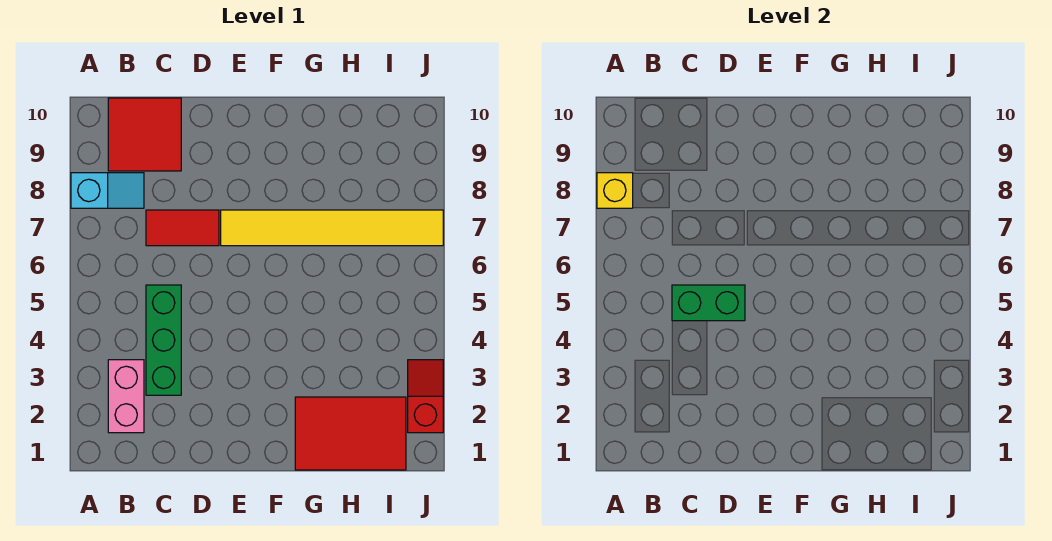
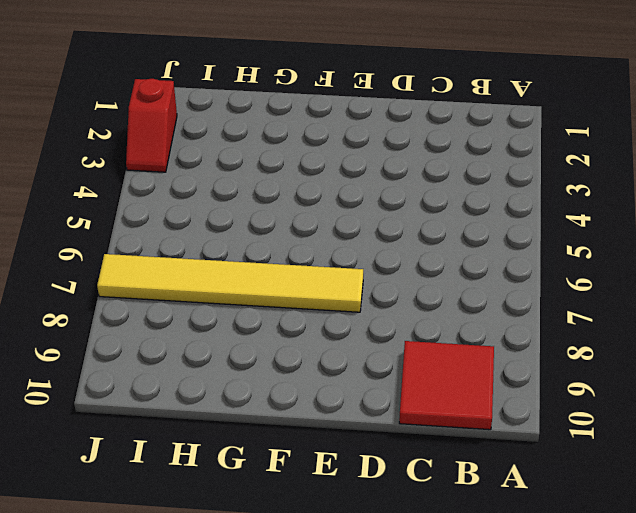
none -> cyan 1x2 slope [71,173,144,208]
none -> pink 1x2 brick [108,360,144,433]

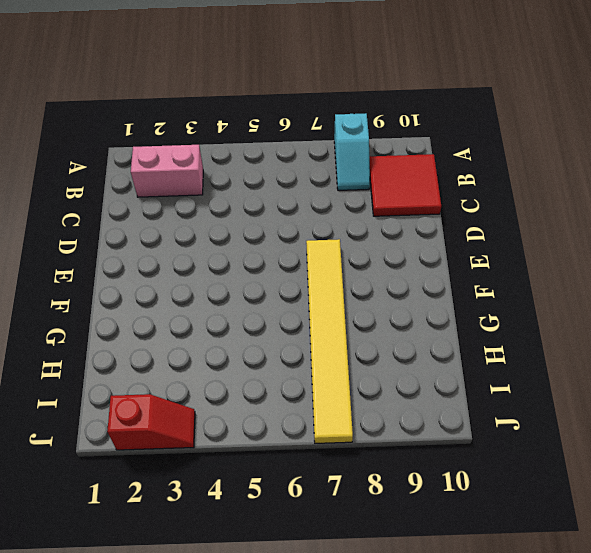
none -> green 1x3 brick [146,285,181,395]
none -> red 1x2 tile [146,210,219,246]

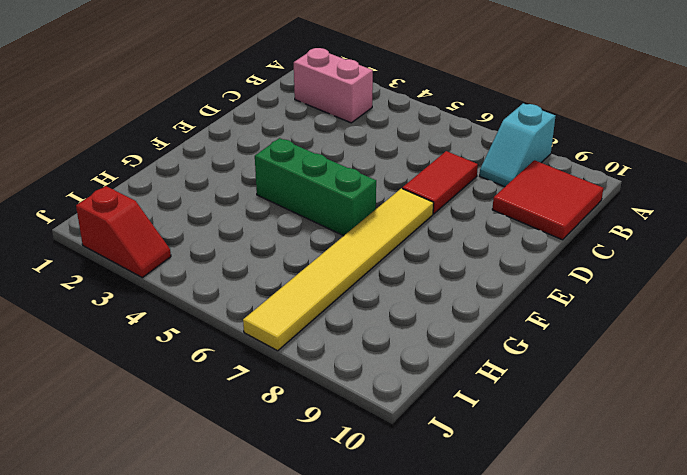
green 1x3 brick [255,138,376,236] -> green 1x3 brick moved to [146,285,181,395]
none -> red 2x3 tile [295,397,406,470]
none -> yellow 1x1 brick [597,173,633,208]

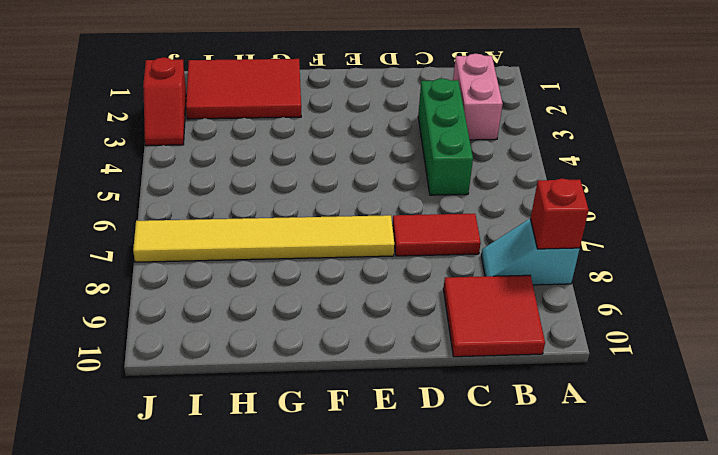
red 1x1 brick [530,179,589,249] -> yellow 1x1 brick [597,173,633,208]
none -> green 1x2 brick [672,285,745,321]

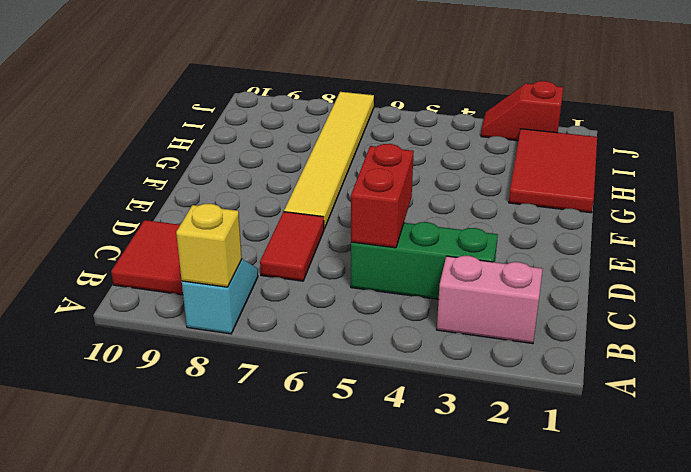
red 1x2 brick [351,144,414,248] -> green 1x2 brick [672,285,745,321]

